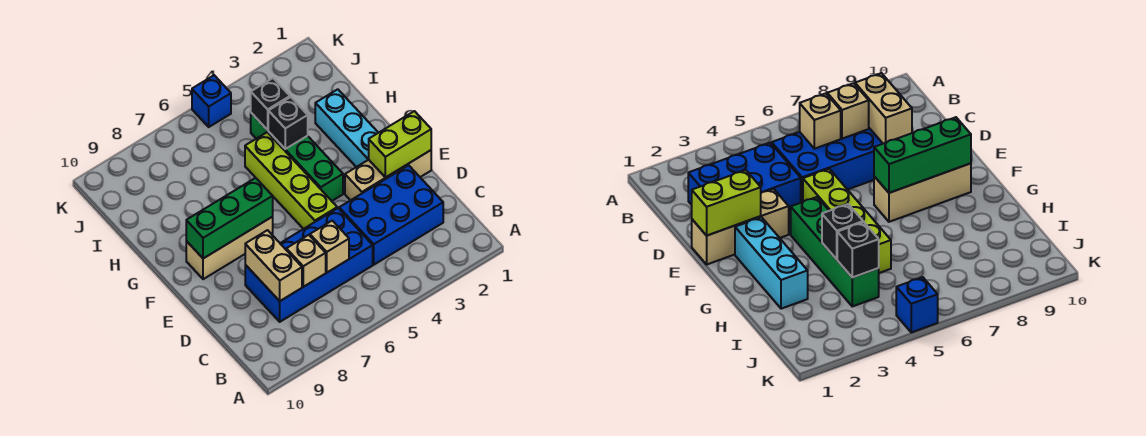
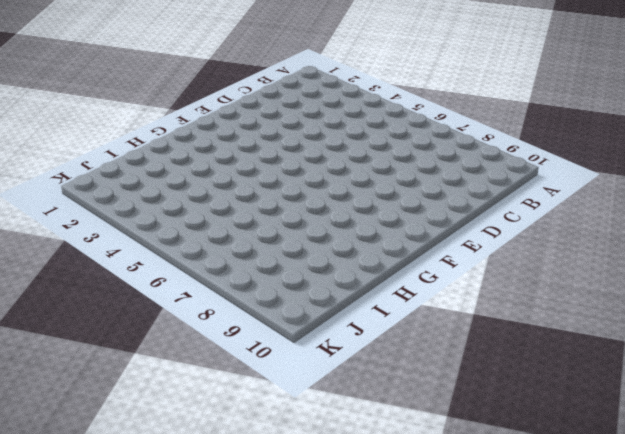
none -> blue 2x3 brick [339,165,443,265]
none -> blue 2x4 brick [245,208,373,322]
none -> tan 1x3 brick [345,150,431,200]

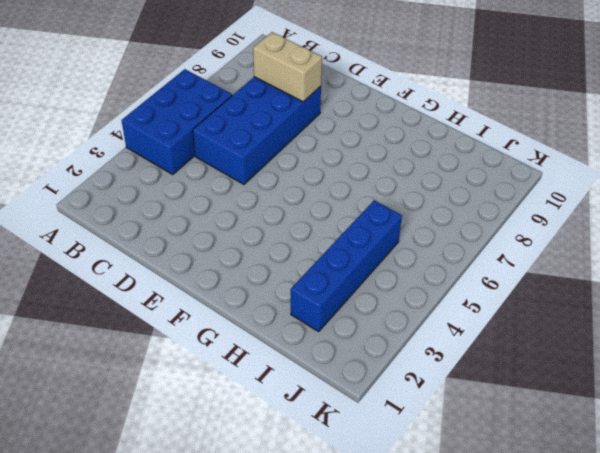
blue 2x3 brick [122,69,232,175] -> blue 2x3 brick moved to [339,165,443,265]
blue 1x4 brick [291,200,402,332] -> green 1x4 brick [251,113,343,201]
none -> tan 1x3 brick [345,150,431,200]
none -> lime 1x4 brick [245,132,337,229]
none -> cyan 1x3 brick [315,89,378,167]

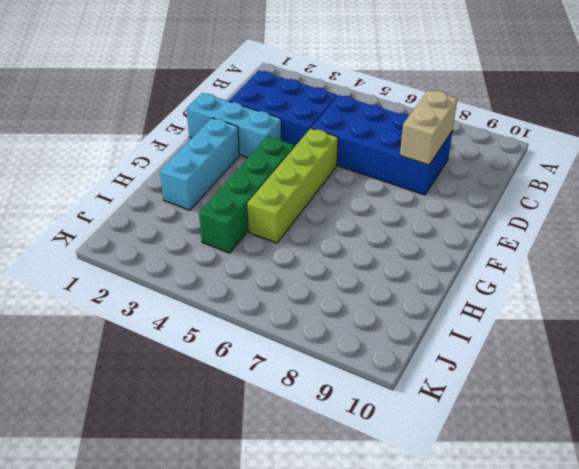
cyan 1x3 brick [186,93,281,158] -> tan 1x3 brick [345,150,431,200]
none -> tan 1x3 brick [186,217,273,279]
none -> blue 1x1 brick [192,75,231,127]
none -> tan 1x1 brick [310,221,349,272]

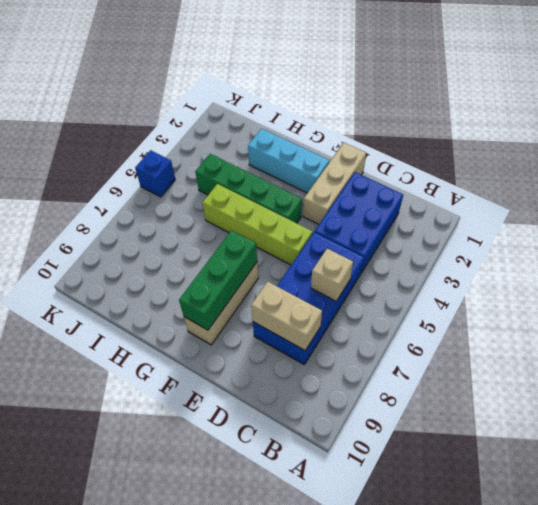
none -> tan 1x1 brick [286,235,326,287]
none -> lime 1x2 brick [369,111,431,178]
none -> black 1x1 brick [268,97,308,149]

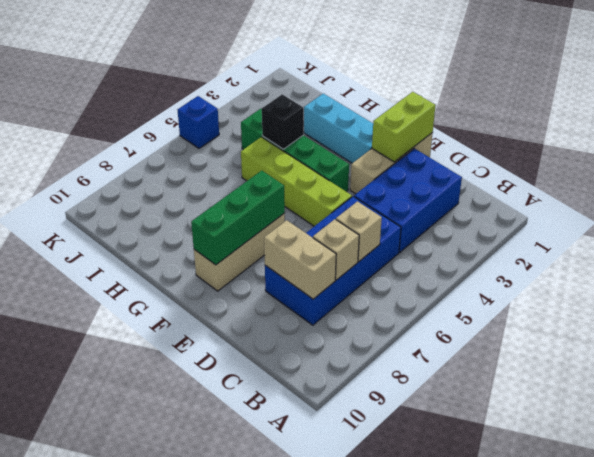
none -> black 1x1 brick [251,78,290,130]

